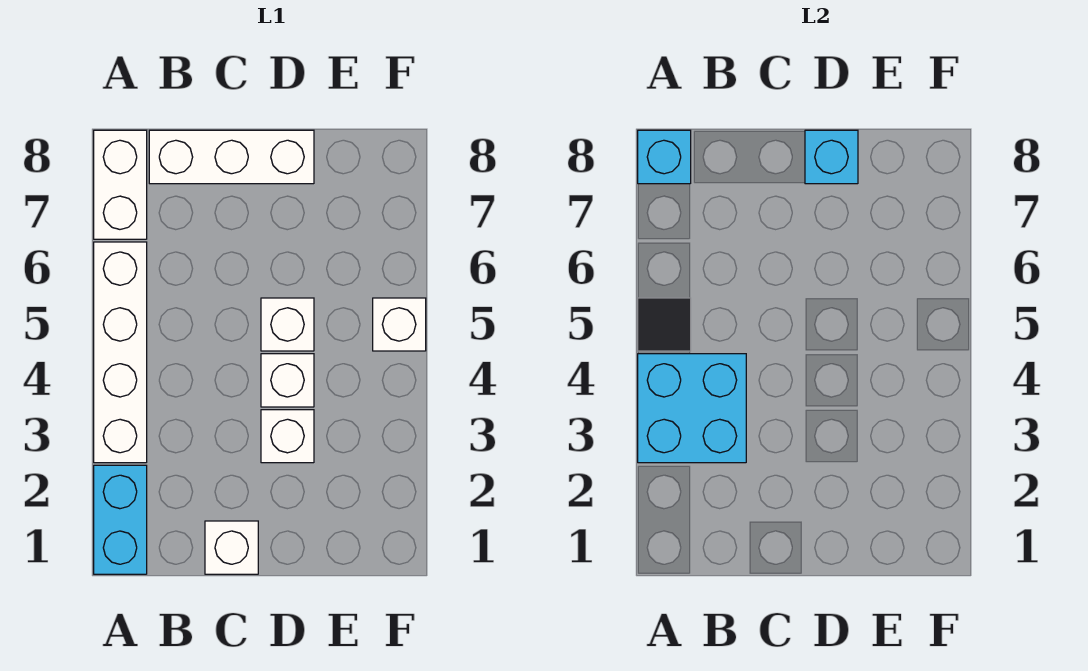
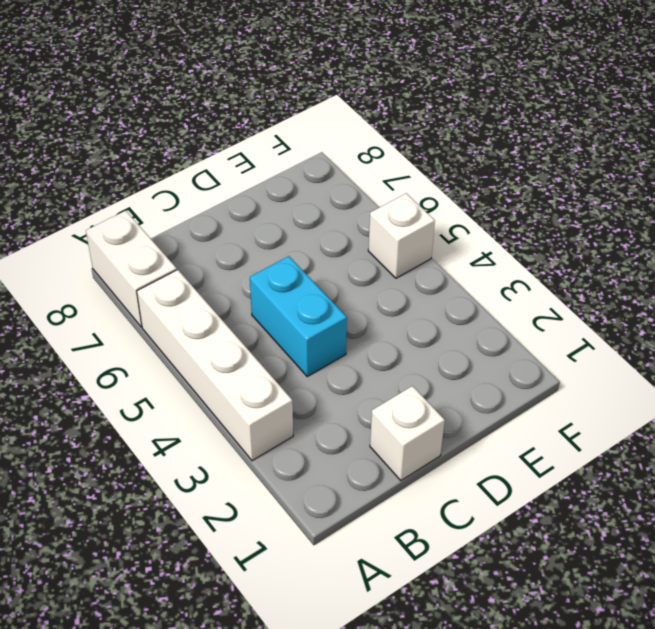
cyan 1x2 brick [250,256,347,377] -> cyan 1x2 brick moved to [94,465,147,574]
none -> white 1x3 brick [149,130,314,184]
none -> white 1x1 brick [261,410,314,463]
none -> white 1x1 brick [261,354,314,407]

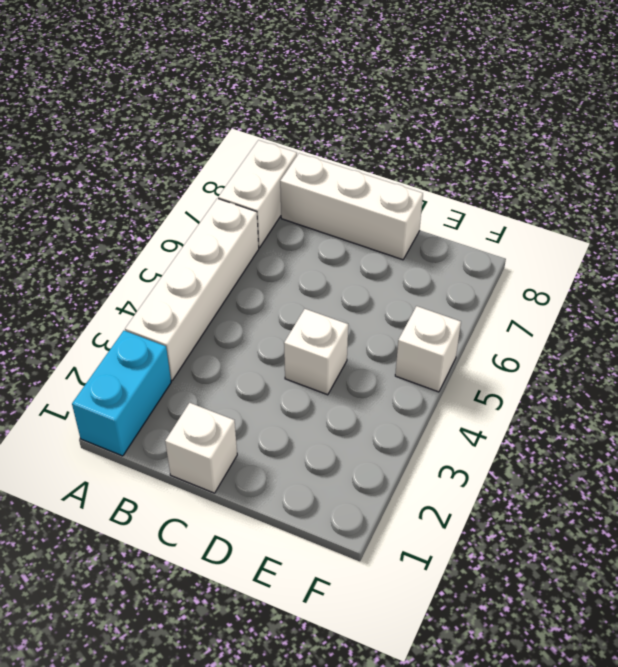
none -> white 1x1 brick [261,410,314,463]
none -> white 1x1 brick [261,298,314,351]
none -> cyan 2x2 brick [638,354,746,463]

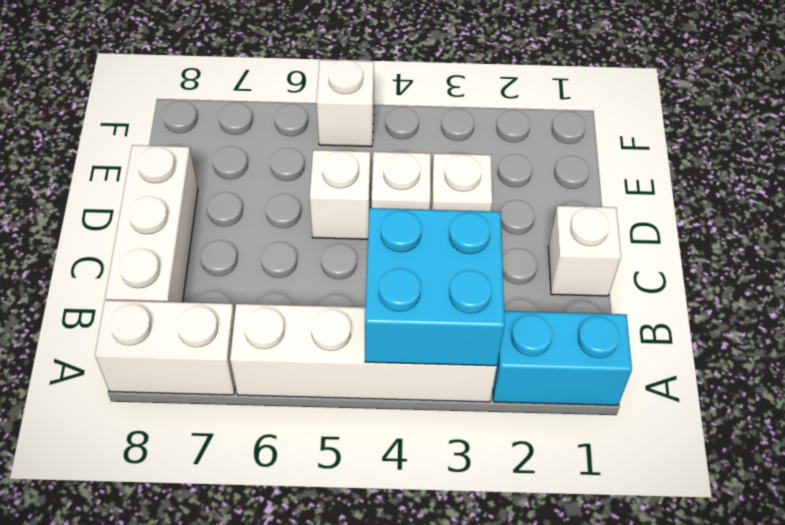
none -> black 1x1 tile [638,298,691,351]
none -> cyan 1x1 brick [638,130,691,184]
none -> cyan 1x1 brick [805,130,858,184]

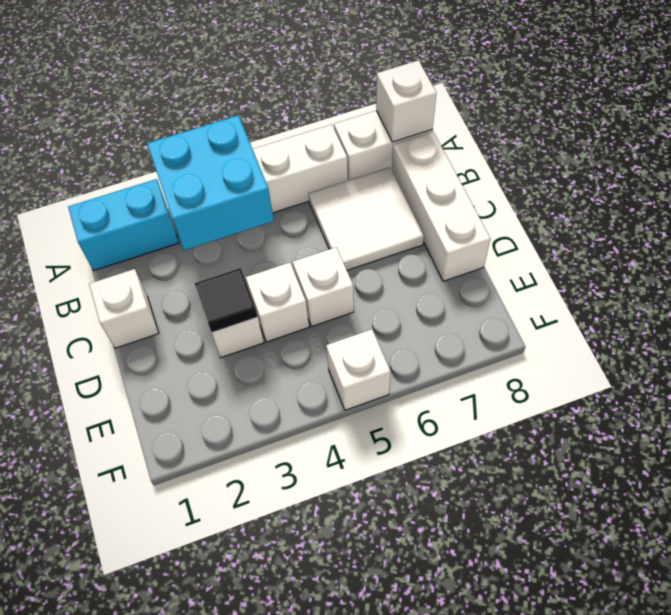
white 1x1 brick [376,60,436,142] -> cyan 1x1 brick [638,130,691,184]
white 2x2 tile [308,167,424,270] -> none
black 1x1 tile [195,268,258,333] -> black 1x1 tile moved to [638,298,691,351]
none -> cyan 1x1 brick [805,130,858,184]

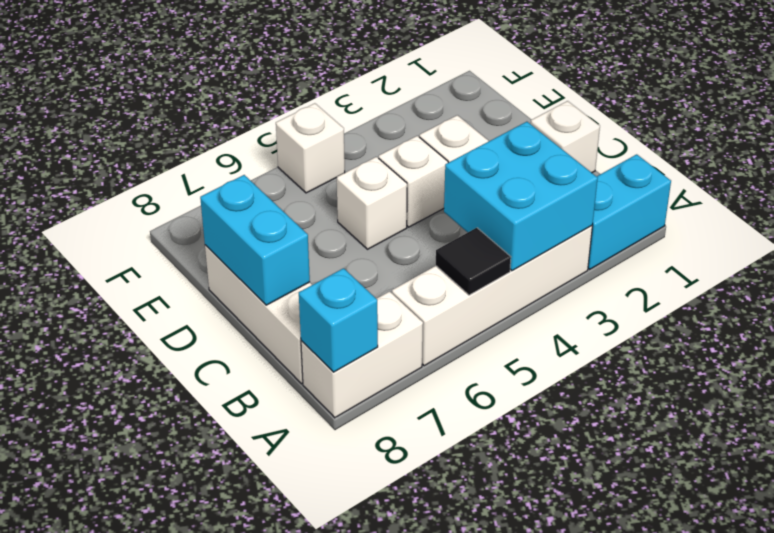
cyan 1x2 brick [200,175,310,305] -> cyan 1x1 brick [805,130,858,184]

